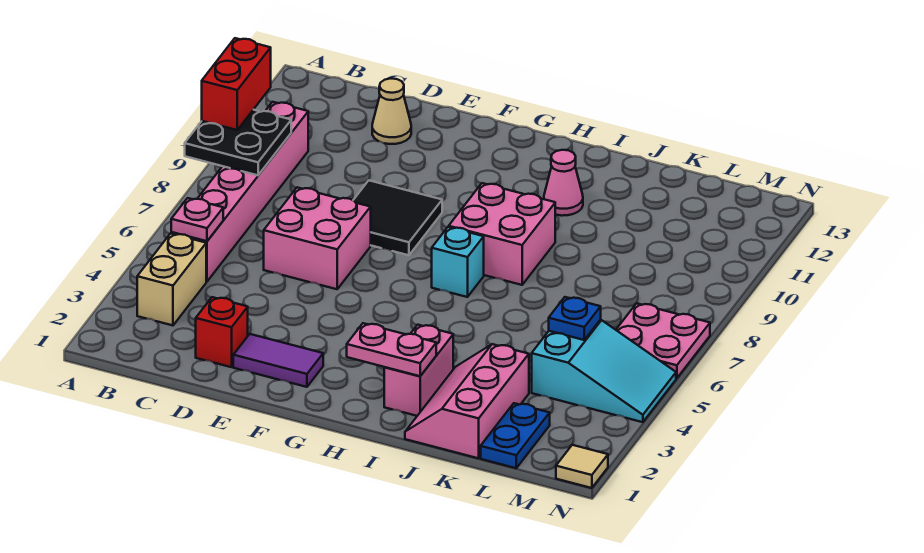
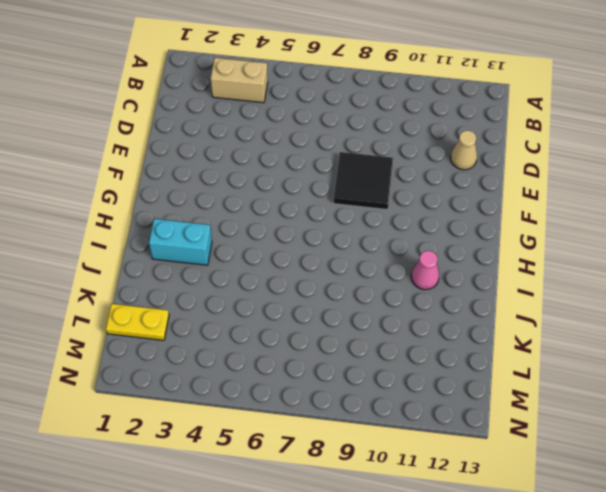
cyan 1x2 brick [149,219,212,265] -> pink 1x2 brick [384,325,453,416]
yellow 1x2 plate [106,304,169,340] -> blue 1x2 plate [481,403,550,468]
none -> pink 1x6 brick [171,102,308,282]
none -> red 1x1 brick [196,297,248,367]
none -> pink 2x2 brick [264,187,371,289]

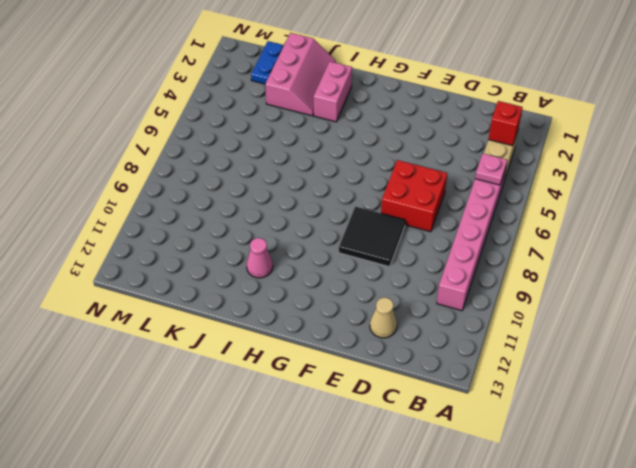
red 1x1 brick [489,101,523,146] -> red 1x1 brick moved to [196,297,248,367]
red 2x2 brick [381,160,447,232] -> pink 2x2 brick [264,187,371,289]
none -> purple 1x2 tile [233,334,323,387]
none -> cyan 1x1 brick [432,227,484,297]
none -> pink 2x2 brick [449,183,555,285]

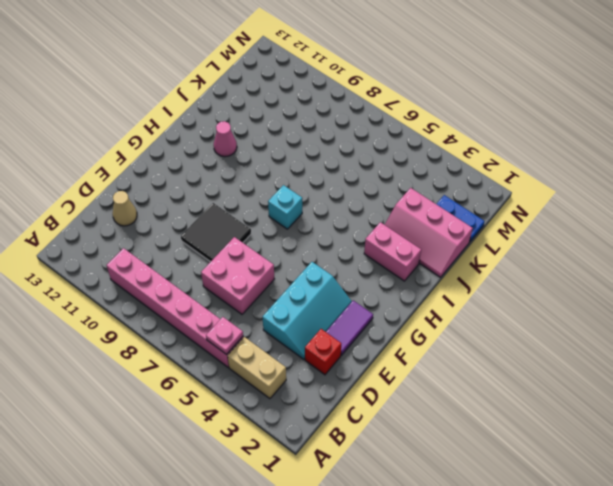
cyan 2x3 slope [263,262,352,359] -> cyan 2x3 slope turned to [532,320,676,422]
none -> pink 2x2 brick [449,183,555,285]
none -> pink 2x2 plate [616,303,710,378]
none -> tan 1x1 tile [556,445,608,488]

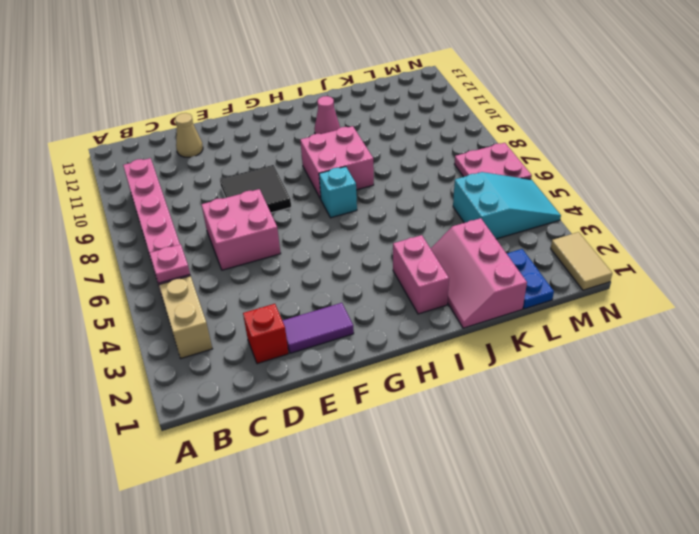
tan 1x2 tile [551,232,612,290] -> tan 1x1 tile [556,445,608,488]
none -> black 2x2 plate [185,110,291,175]
none -> pink 1x2 plate [347,323,436,376]
none -> blue 1x1 plate [549,297,601,340]

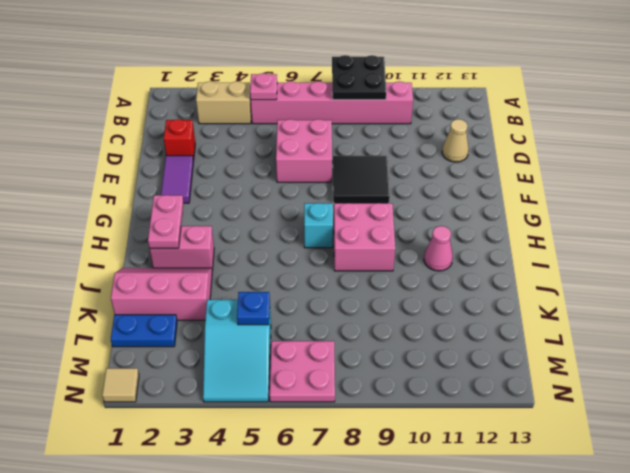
none -> red 1x2 brick [202,38,271,130]

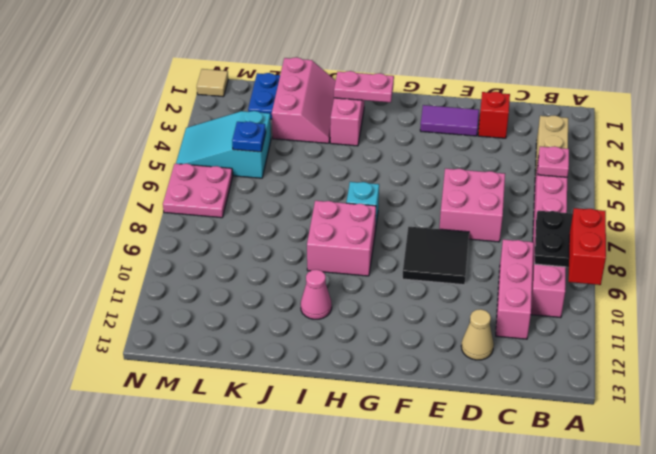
pink 1x3 brick [496,239,534,339] -> none

